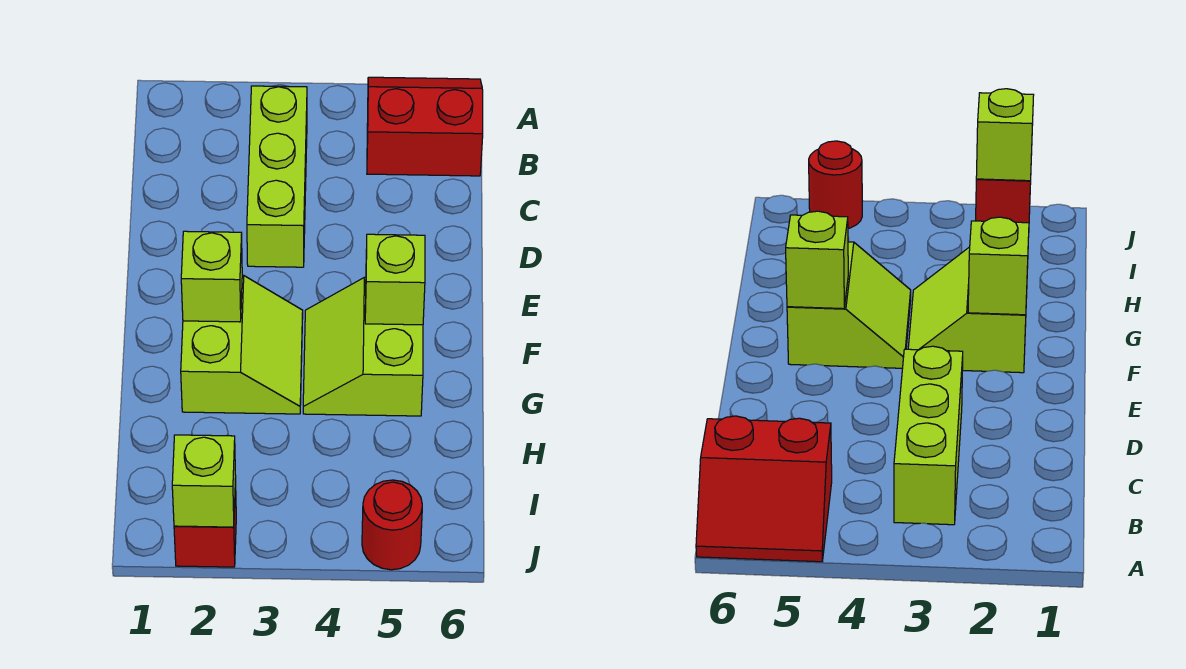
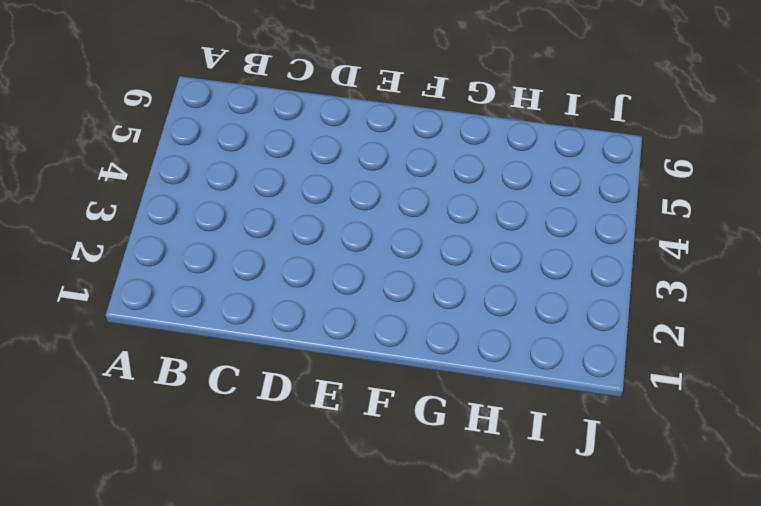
none -> red 2x2 slope [367,77,483,176]
none -> lime 1x3 brick [247,86,307,267]

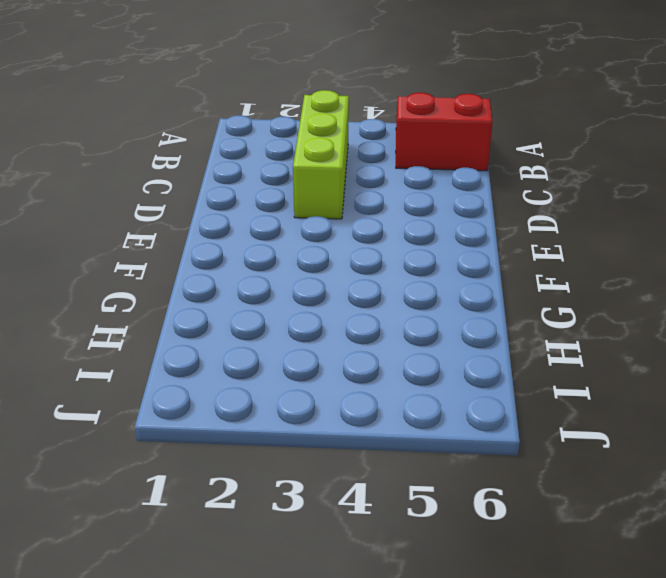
none -> lime 2x2 slope [181,275,303,414]
none -> lime 2x2 slope [303,277,423,416]

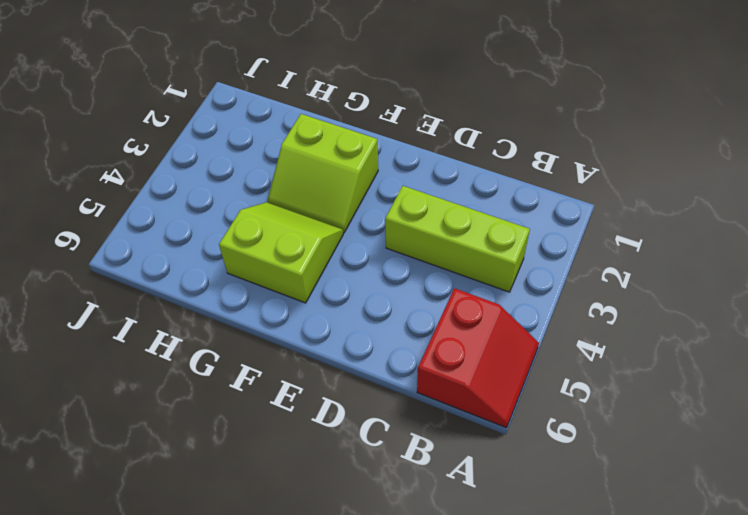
none -> red 1x1 brick [174,479,236,567]
none -> red 1x1 round brick [362,480,422,570]

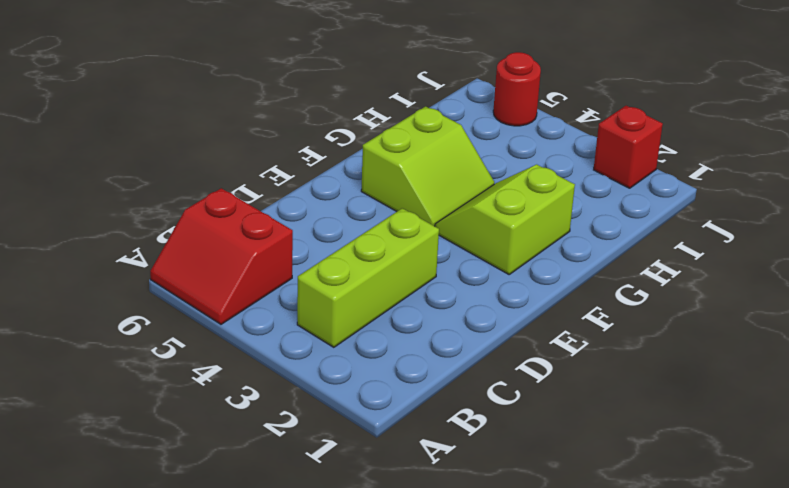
none -> lime 1x1 brick [181,231,242,322]
none -> lime 1x1 brick [365,234,425,325]

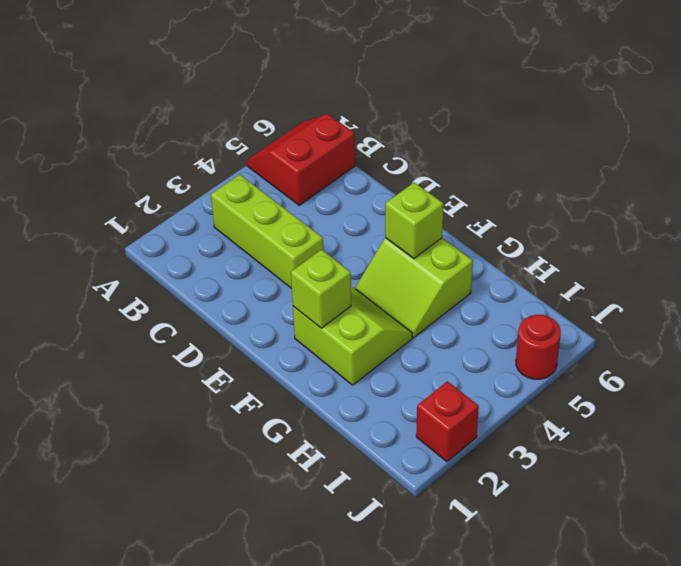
none -> lime 1x1 brick [172,435,236,527]

